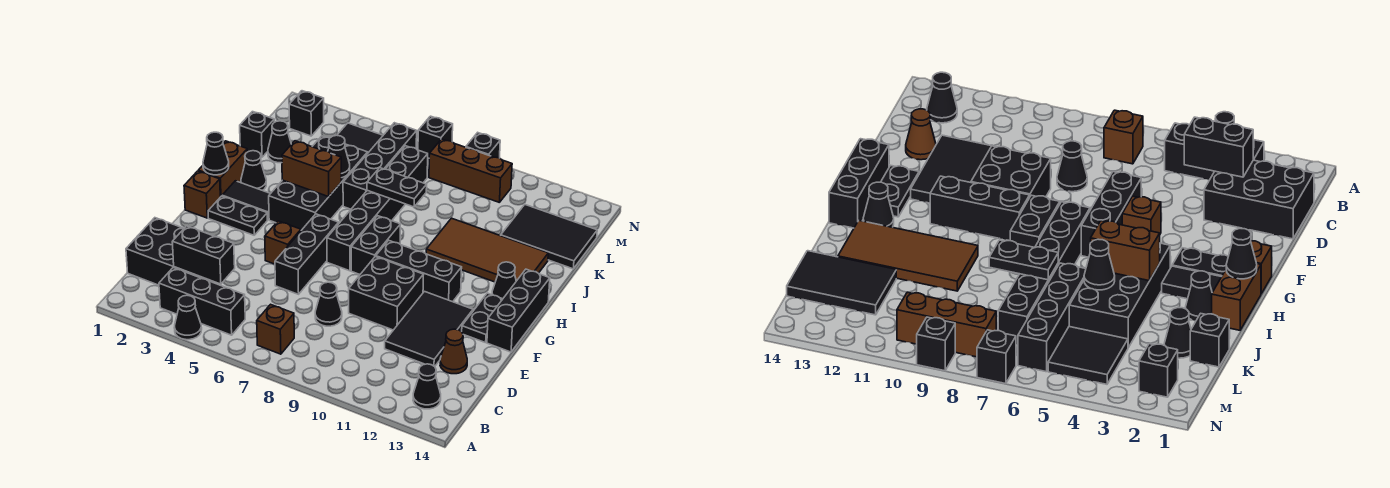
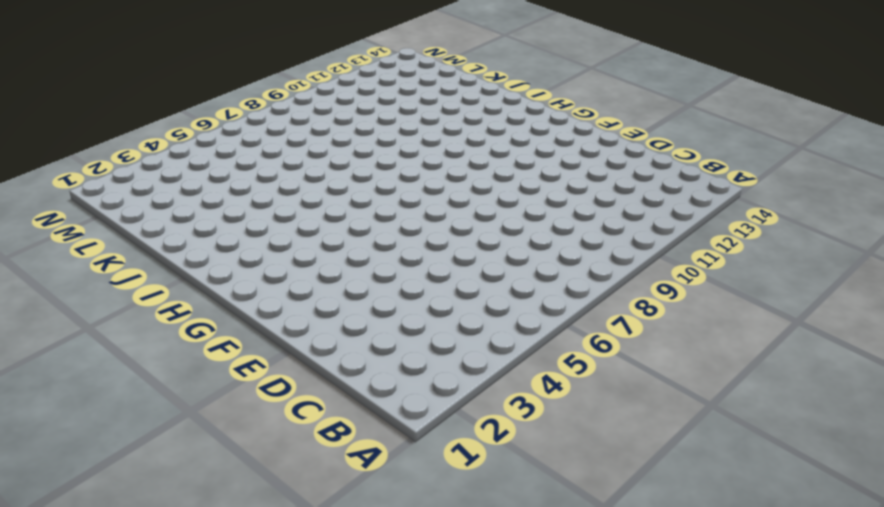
none -> black 1x1 cone [174,295,202,340]
none -> black 1x3 brick [159,268,245,335]
none -> brown 1x1 brick [257,304,294,354]
none -> black 1x1 cone [413,364,441,409]

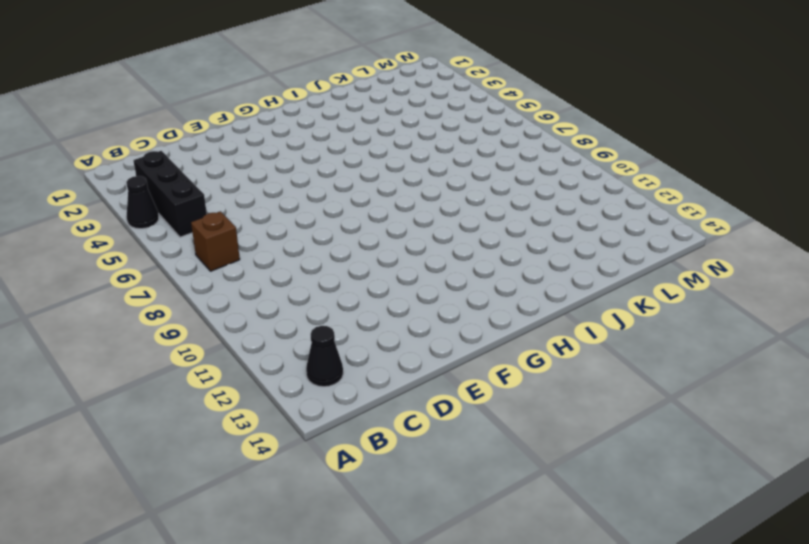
none -> black 2x3 brick [126,218,214,285]
none -> black 1x1 cone [315,282,342,326]
none -> black 2x3 tile [385,292,473,367]
none -> brown 1x1 cone [440,329,467,374]

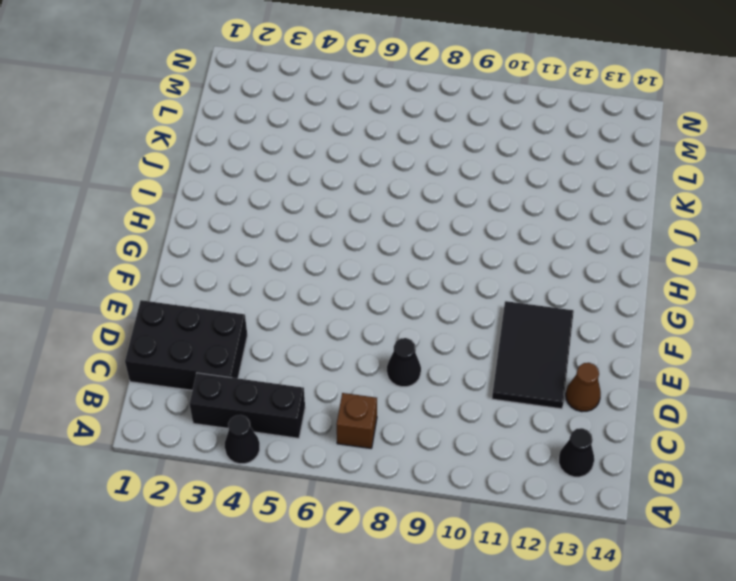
none -> black 1x3 brick [275,214,339,294]
none -> black 2x2 brick [349,256,424,330]
none -> brown 1x1 brick [265,221,301,264]
none -> black 1x2 plate [462,293,502,343]

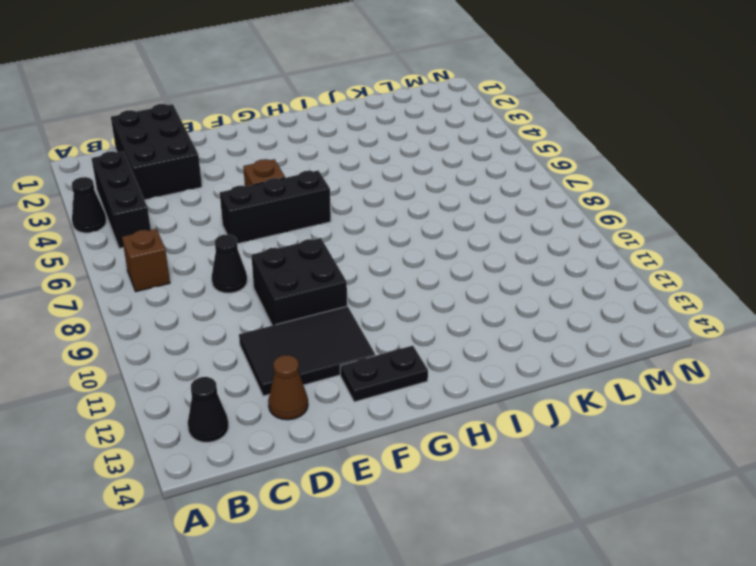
none -> black 1x3 brick [487,269,550,352]
none -> brown 1x1 brick [184,171,220,218]
none -> black 1x2 plate [208,196,267,235]
none -> black 1x6 brick [327,146,428,271]

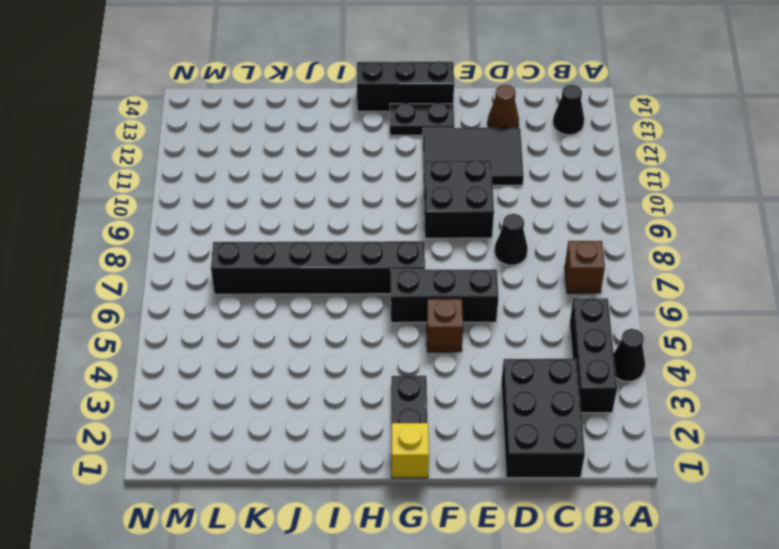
yellow 1x1 brick [392,423,429,478] -> brown 1x1 brick [184,171,220,218]
none -> black 1x2 brick [351,216,400,274]
none -> black 1x3 brick [376,240,462,302]
none -> brown 1x2 brick [198,141,247,197]
none -> black 1x2 tile [222,181,271,220]

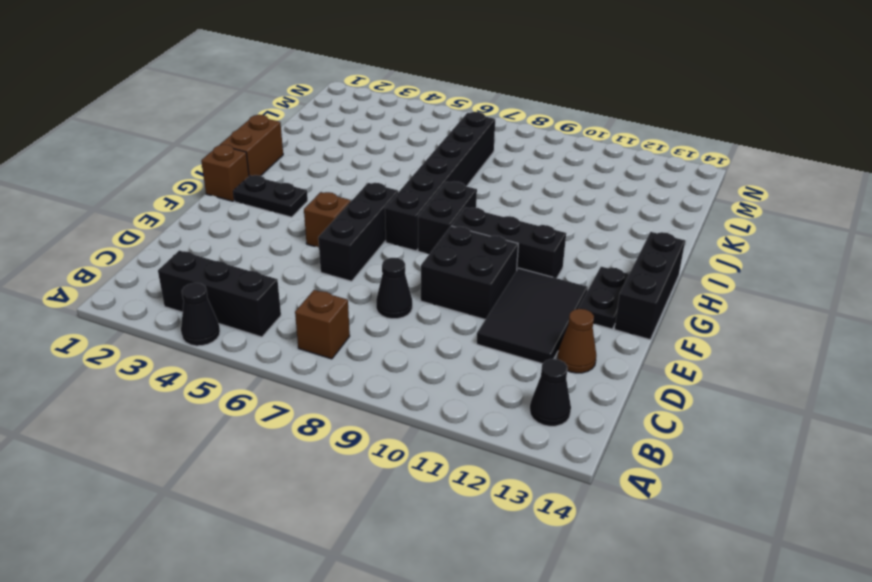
none -> black 2x3 brick [126,218,214,285]
none -> black 1x2 tile [222,181,271,220]
none -> black 2x4 brick [269,136,368,230]
none -> black 1x1 cone [492,262,516,299]

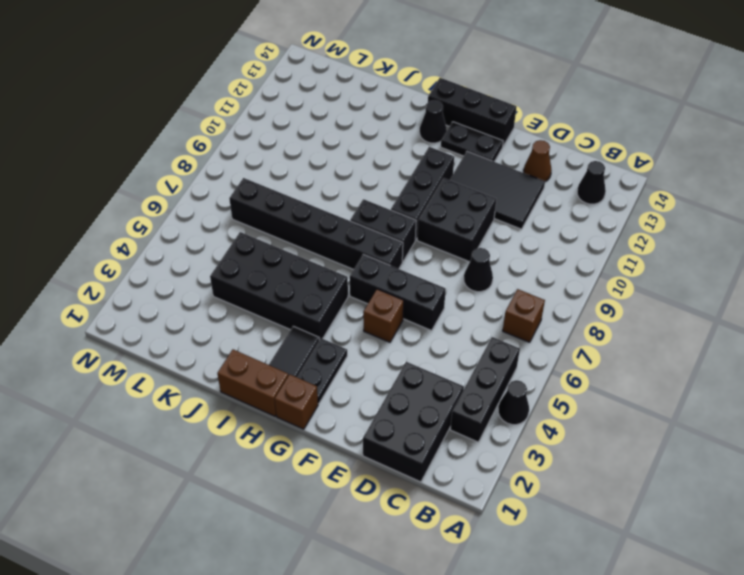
none -> black 1x1 cone [241,151,266,191]
none -> brown 2x4 tile [426,218,548,282]
none -> black 1x4 brick [343,123,417,209]
none -> black 1x1 brick [240,112,274,157]

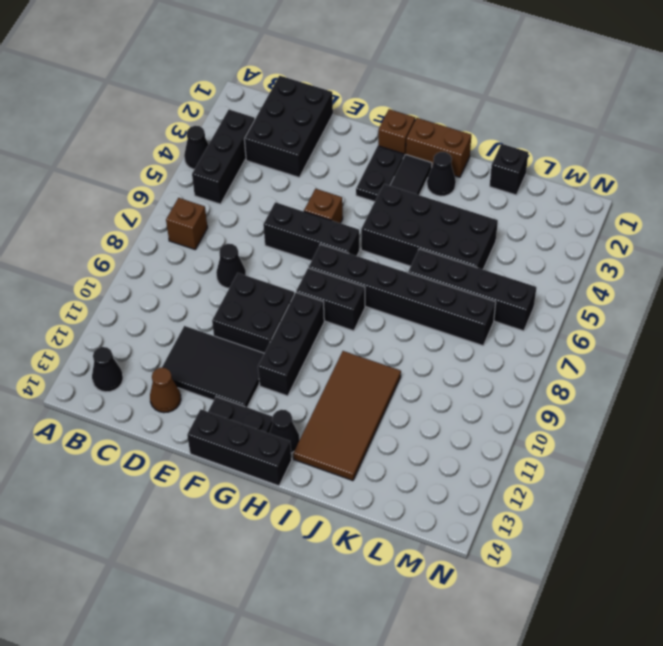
none -> black 1x1 cone [268,121,291,163]
none -> black 2x3 tile [501,205,597,269]
none -> black 2x2 tile [337,123,383,153]
none -> black 1x1 brick [289,91,324,136]

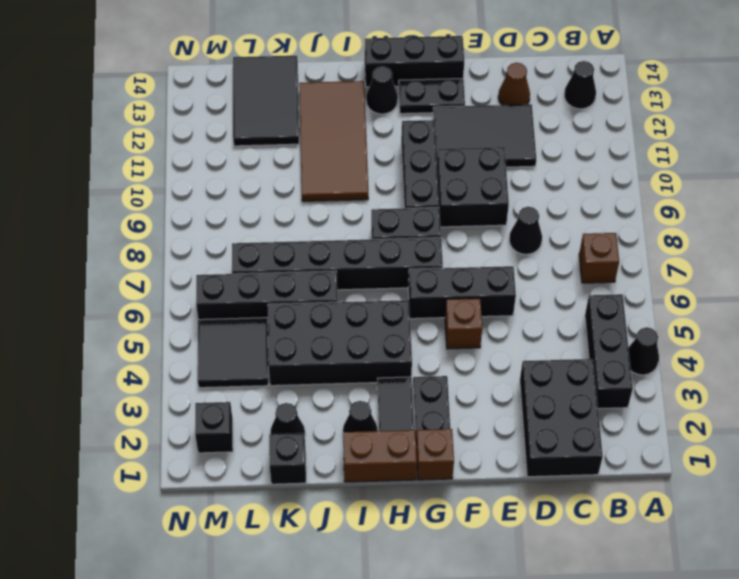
none -> brown 1x3 brick [429,139,512,203]
none -> black 1x1 brick [418,116,453,158]
none -> black 1x1 brick [466,133,500,158]
none -> black 1x2 brick [172,226,235,284]

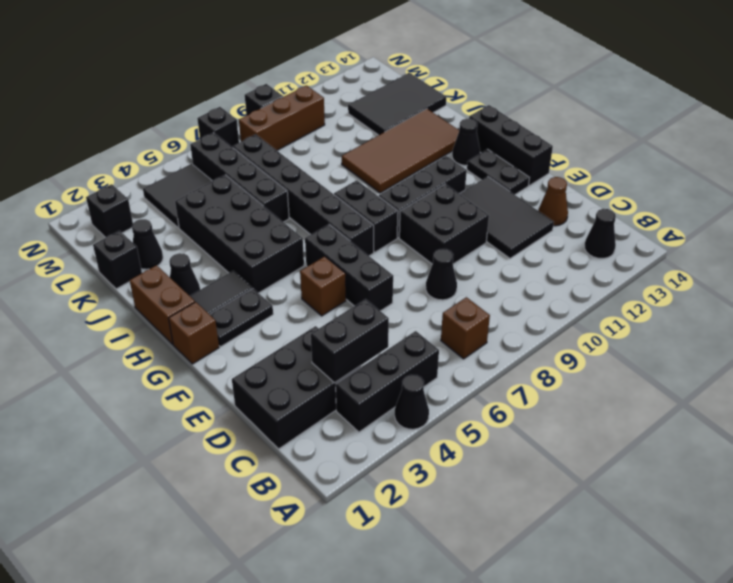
none -> black 1x1 cone [203,132,229,175]
none -> brown 1x2 brick [282,141,341,197]
none -> black 1x1 cone [328,135,350,178]
none -> black 1x2 plate [367,168,427,207]

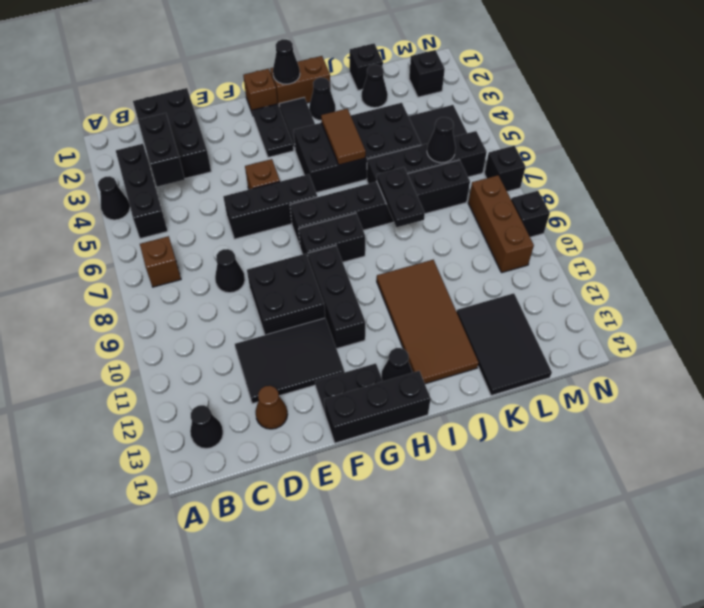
brown 1x2 tile [321,109,366,165] -> brown 1x2 brick [282,141,341,197]
black 1x1 cone [427,117,456,163] -> black 1x1 cone moved to [328,135,350,178]

